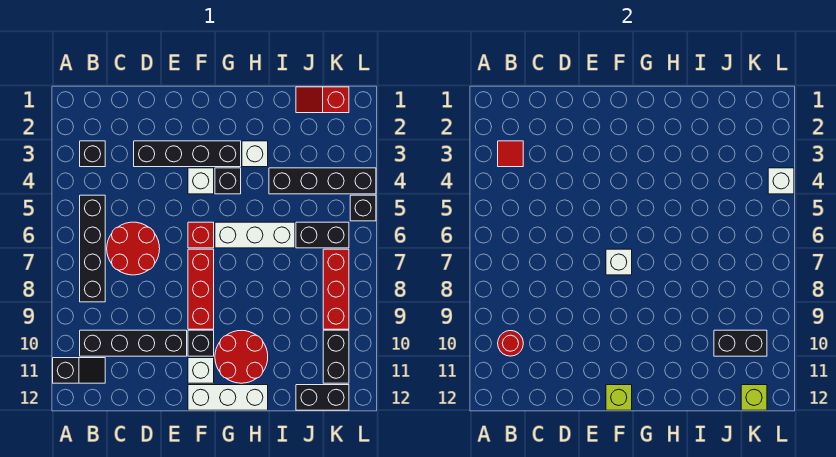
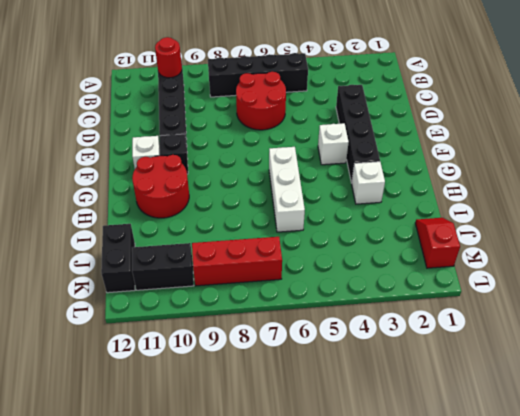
none -> black 1x2 slope [53,358,105,383]
none -> black 1x1 brick [80,141,105,167]
none -> red 1x1 brick [188,222,214,248]
none -> red 1x3 brick [188,249,214,329]

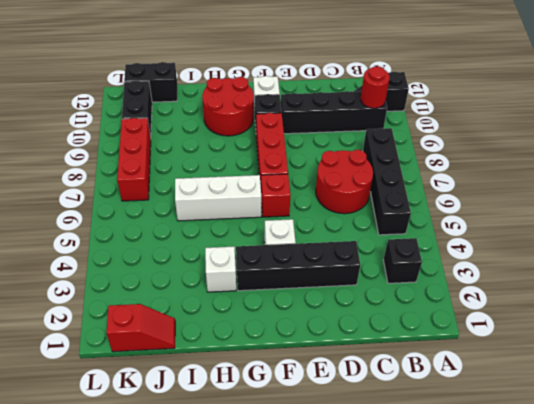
none -> white 1x3 brick [188,385,268,410]
none -> black 1x1 brick [215,168,241,194]
none -> black 1x4 brick [269,168,376,194]
none -> black 1x2 brick [296,222,349,248]

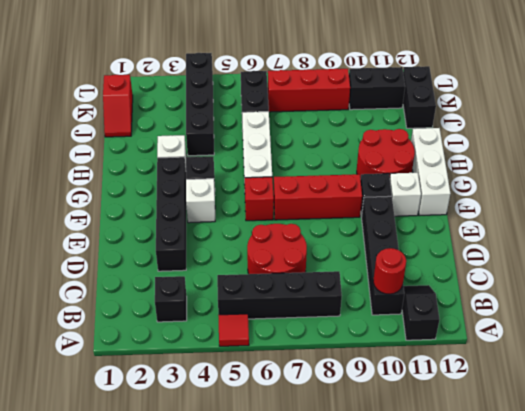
red 1x1 tile [218,314,249,346] -> red 1x1 tile moved to [498,141,523,167]
none -> black 1x1 brick [350,195,376,221]
none -> white 1x1 brick [606,249,632,275]
none -> lime 1x1 brick [606,385,632,410]
none -> black 1x2 brick [714,330,767,356]

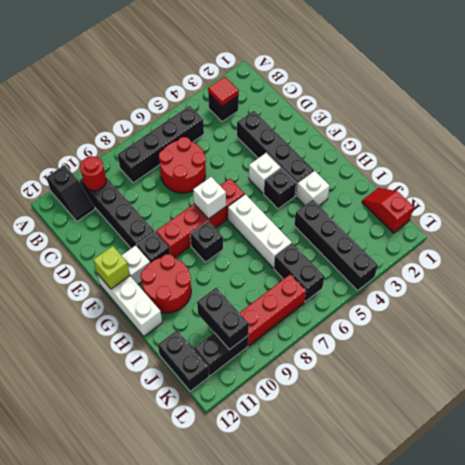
black 1x1 brick [190,221,223,262] -> black 1x1 brick moved to [350,195,376,221]
none -> lime 1x1 brick [741,385,767,410]
none -> white 1x1 brick [768,168,794,194]

